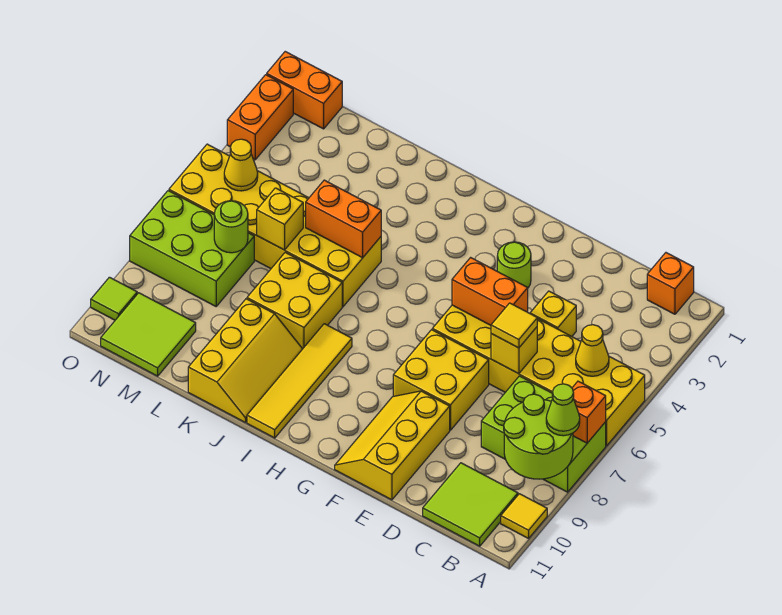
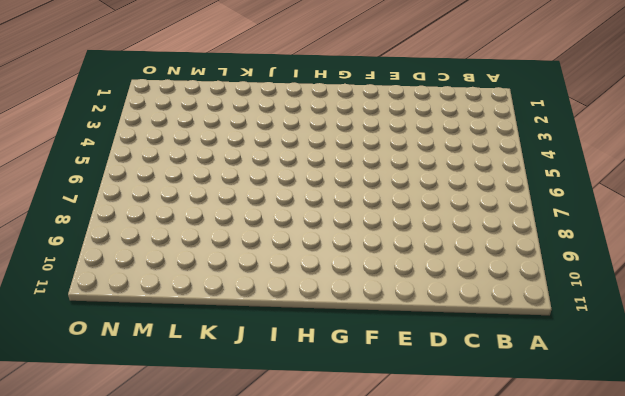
none -> yellow 2x6 brick [432,305,645,446]
none -> lime 2x3 brick [481,376,606,492]
none -> yellow 1x1 tile [501,494,547,538]

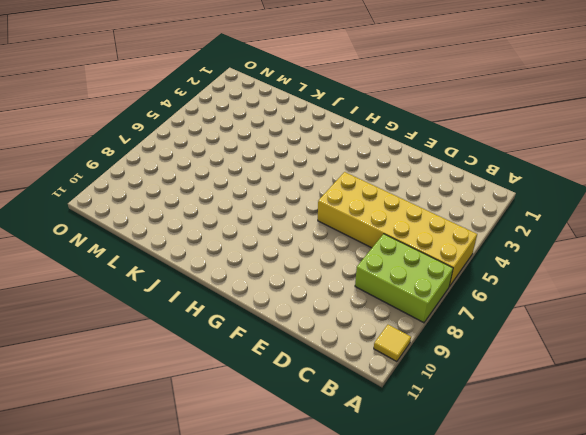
none -> orange 1x1 brick [647,253,694,314]
none -> lime 2x2 tile [423,463,518,546]
none -> yellow 1x1 brick [530,291,576,336]

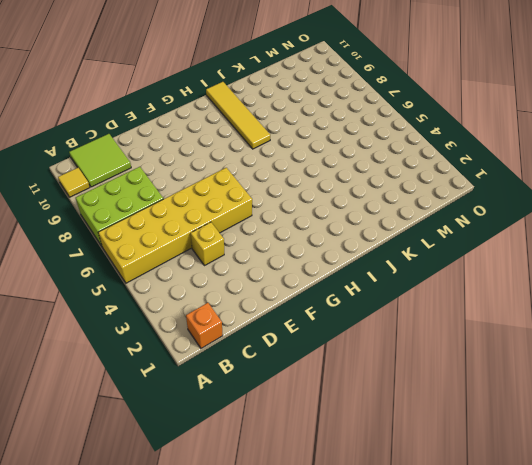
none -> yellow 2x2 brick [393,330,489,430]
none -> yellow 2x3 slope [335,391,450,500]
none -> lime 1x1 round brick [497,242,531,288]

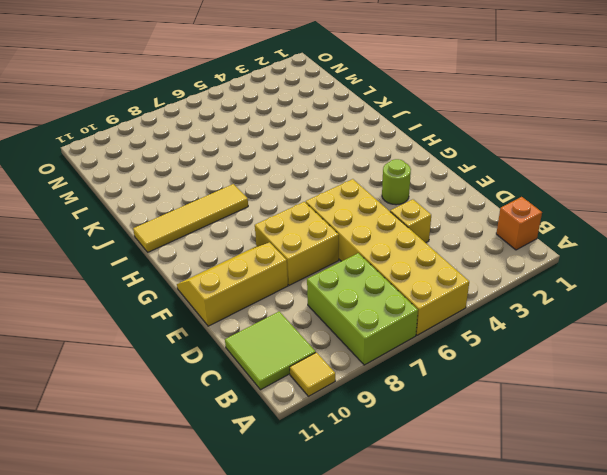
none -> yellow 2x6 brick [169,144,381,307]
none -> yellow 2x2 brick [247,252,342,349]
none -> yellow 2x3 slope [188,299,302,423]

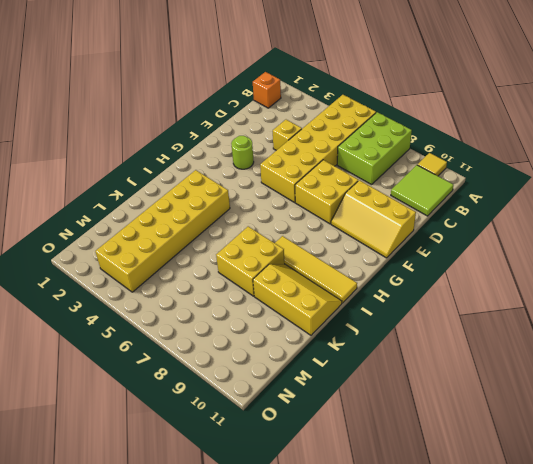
yellow 2x6 brick [95,170,230,292] -> yellow 2x6 brick moved to [169,144,381,307]
none -> lime 2x3 brick [130,191,254,306]
none -> lime 2x2 tile [101,293,196,376]
none -> orange 1x2 brick [267,52,342,129]

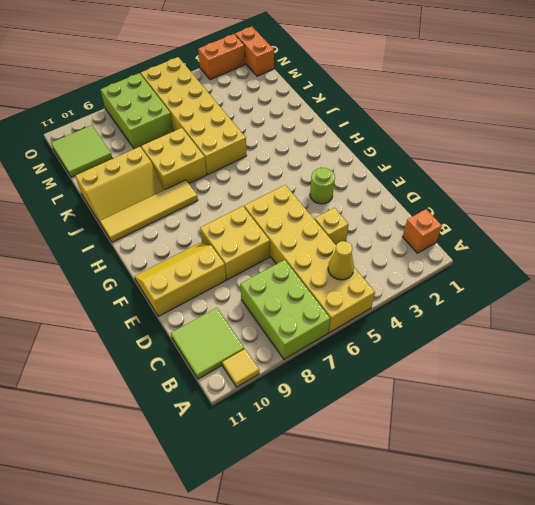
none -> lime 1x1 tile [91,277,137,320]
none -> orange 1x1 brick [572,381,606,443]
none -> lime 2x2 round brick [504,394,573,479]

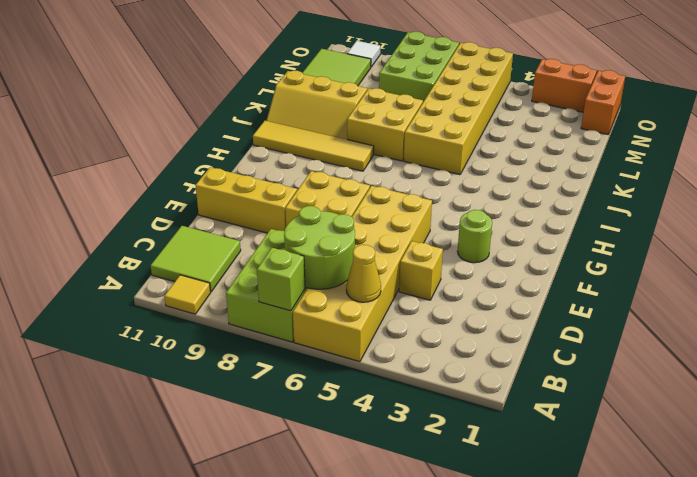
lime 1x1 brick [257,248,305,311] -> orange 1x1 brick [572,381,606,443]
lime 2x2 round brick [284,206,355,289] -> lime 2x2 round brick moved to [504,394,573,479]
white 1x1 tile [347,41,380,67] -> lime 1x1 tile [91,277,137,320]
none -> orange 1x1 brick [647,253,694,314]
none -> yellow 1x1 brick [491,327,537,374]
none -> orange 1x2 brick [452,258,528,325]

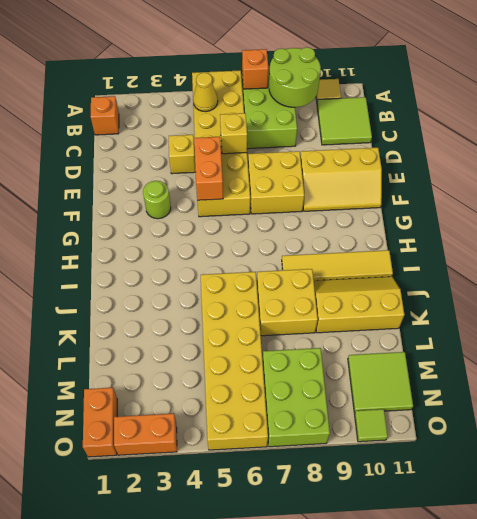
none -> orange 1x2 brick [306,180,381,258]
none -> yellow 1x1 brick [257,188,303,250]
none -> lime 1x1 round brick [214,201,248,253]

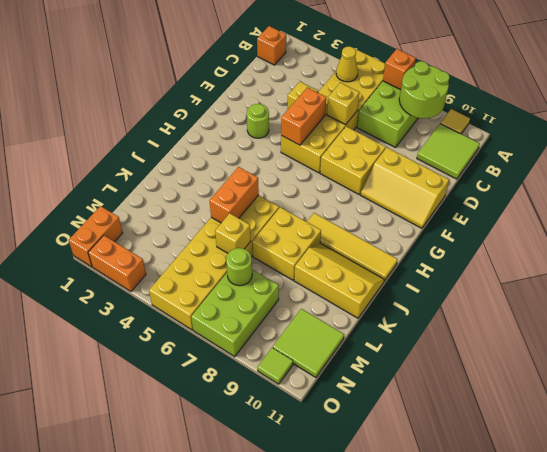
none -> yellow 1x1 cone [224,139,258,191]
none -> lime 1x1 cone [546,384,580,436]
none -> yellow 1x1 tile [491,303,537,348]

